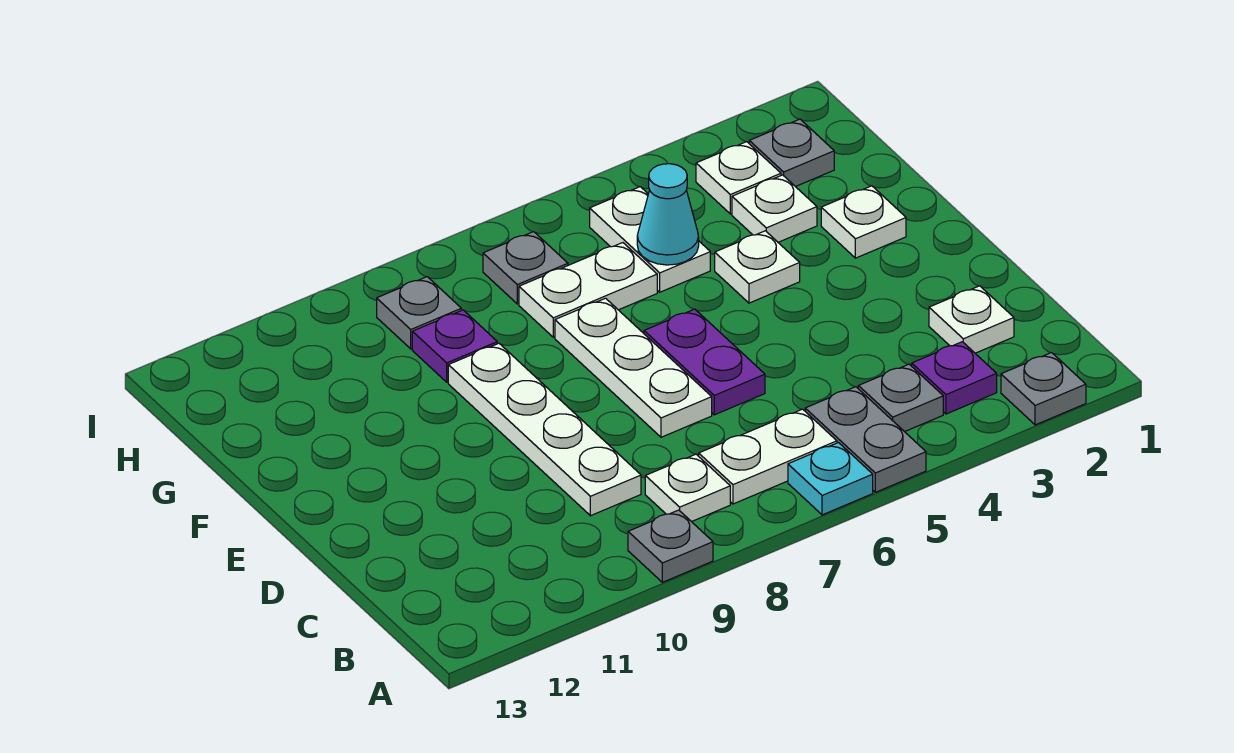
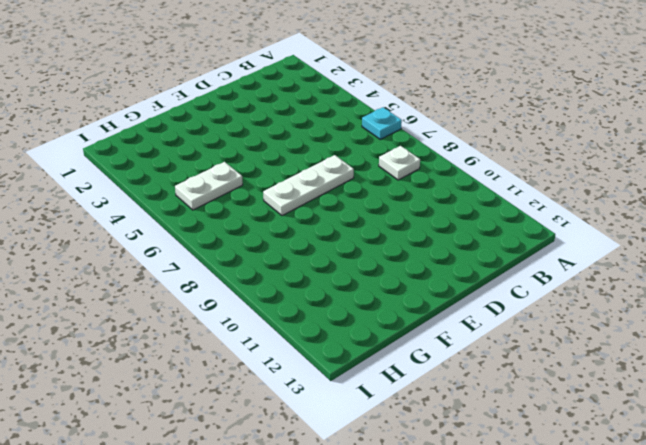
none -> grey 1x1 plate [1001,353,1086,425]
none -> grey 1x2 plate [805,387,926,492]
none -> grey 1x1 plate [628,510,713,582]

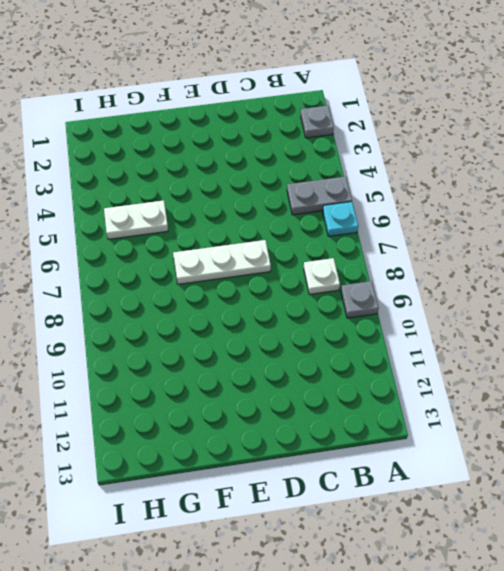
none -> purple 1x1 plate [912,342,997,414]
none -> grey 1x1 plate [858,364,943,432]
none -> white 1x2 plate [699,409,837,504]

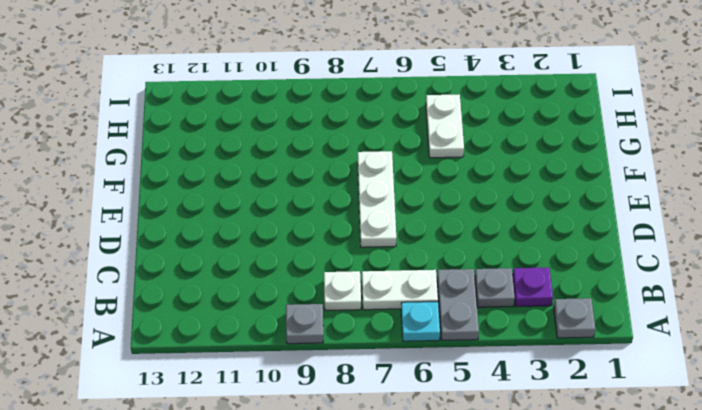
none -> white 1x1 plate [929,286,1014,353]
none -> white 1x4 plate [448,343,641,516]
none -> purple 1x2 plate [644,309,765,415]

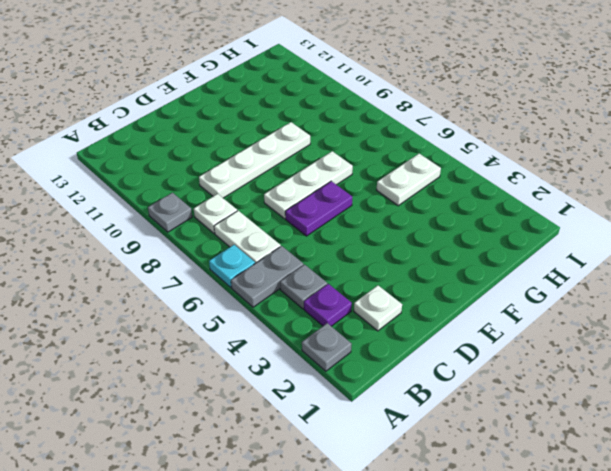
none -> white 1x1 plate [821,186,906,258]
none -> white 1x1 plate [715,231,800,303]
none -> white 1x1 plate [732,175,817,242]

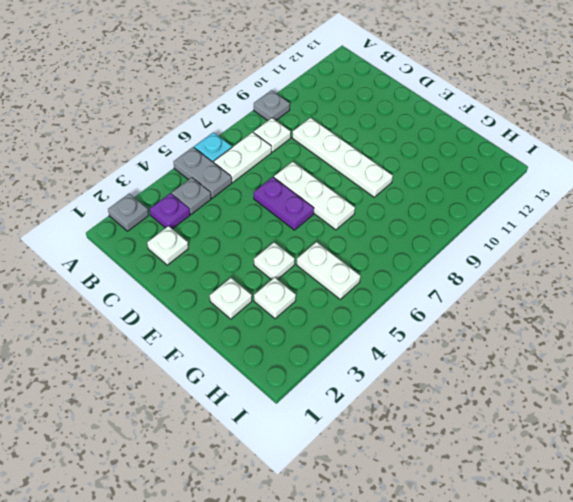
none -> white 1x2 plate [519,243,657,337]
none -> purple 1x1 plate [412,310,497,382]
none -> grey 1x1 plate [749,119,834,187]

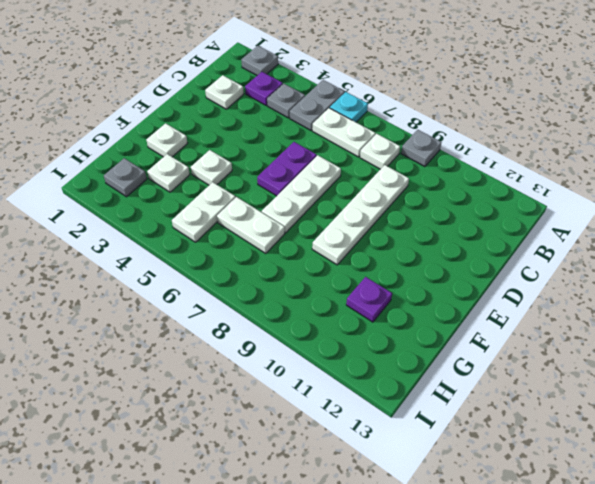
purple 1x1 plate [346,277,392,322] -> purple 1x1 plate moved to [412,310,497,382]
none -> white 1x1 plate [696,142,781,214]
none -> grey 1x1 plate [483,232,568,304]
none -> grey 1x1 plate [377,277,461,349]

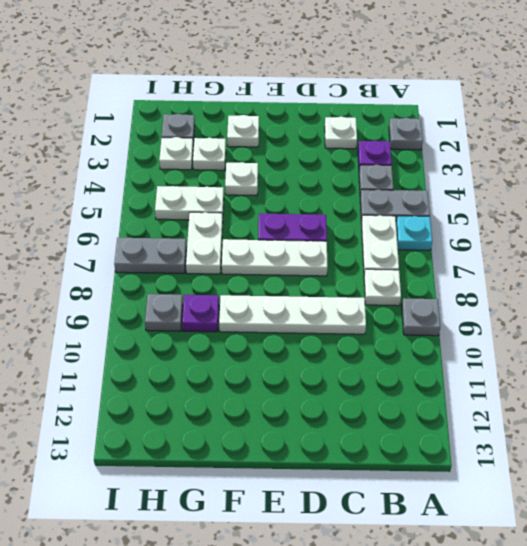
grey 1x2 plate [114,238,186,274] -> grey 1x1 plate [483,232,568,304]
none -> cyan 1x1 cone [637,164,699,265]

